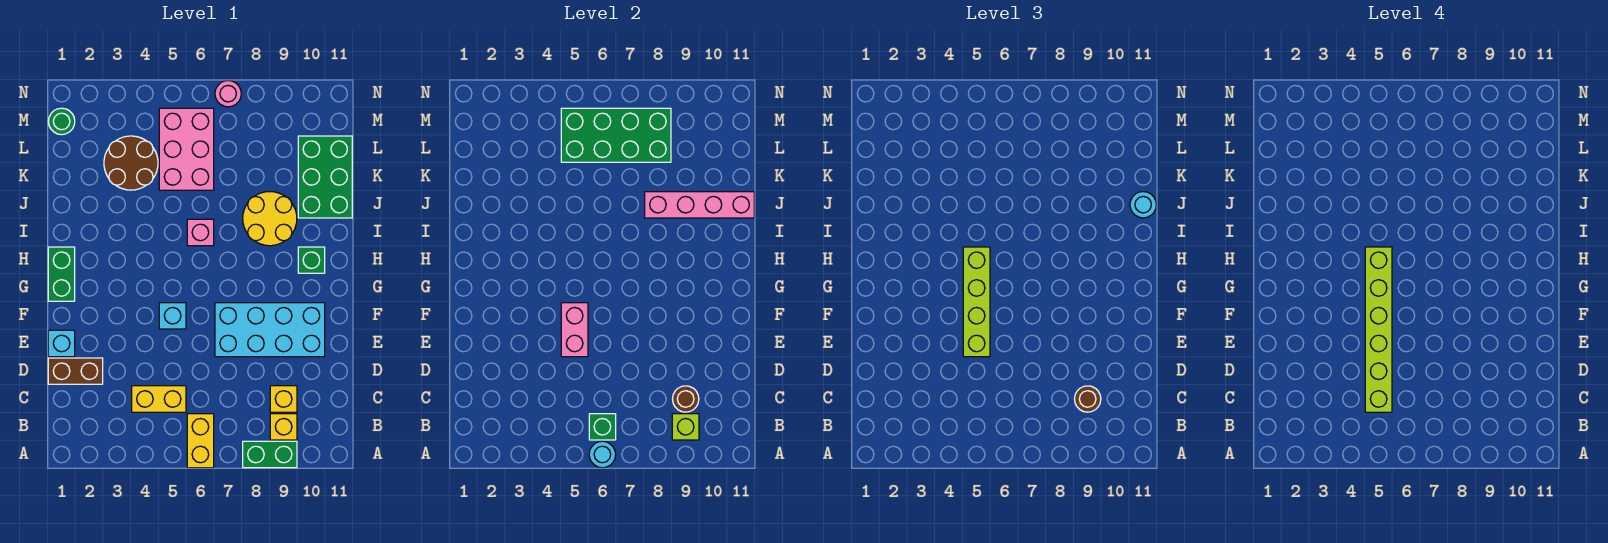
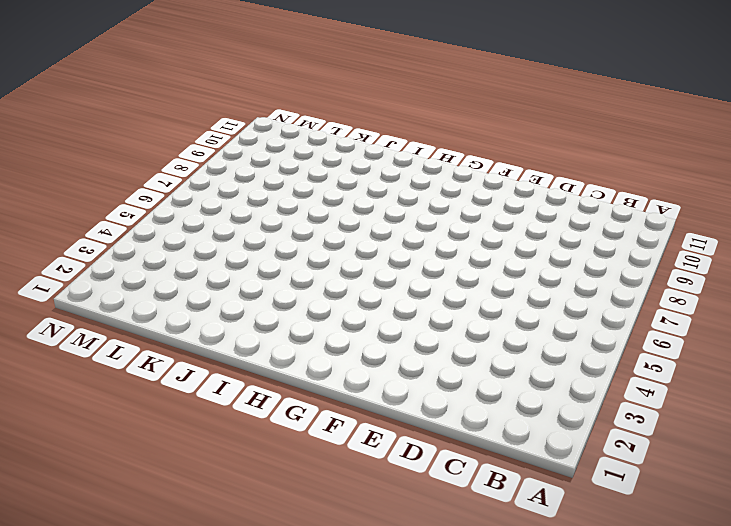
none -> yellow 1x2 brick [187,414,214,468]
none -> green 1x2 brick [243,441,297,468]
none -> yellow 1x1 brick [270,414,297,440]

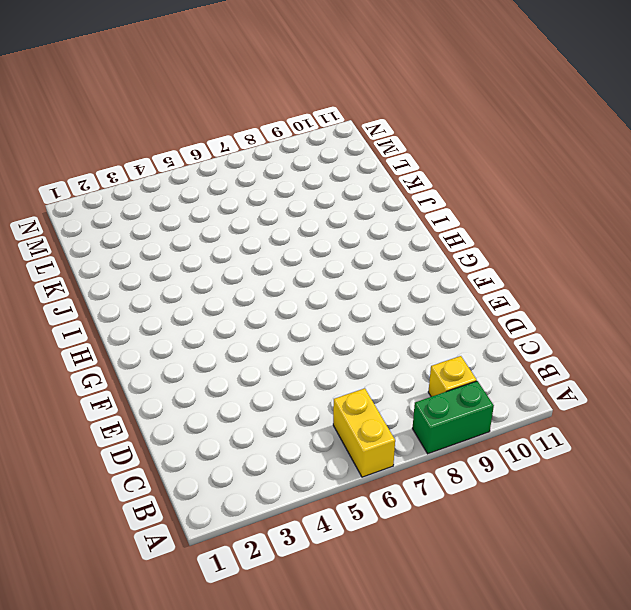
none -> yellow 1x2 brick [132,386,186,412]
none -> yellow 1x1 brick [270,386,297,412]
none -> brown 1x2 brick [48,358,103,384]

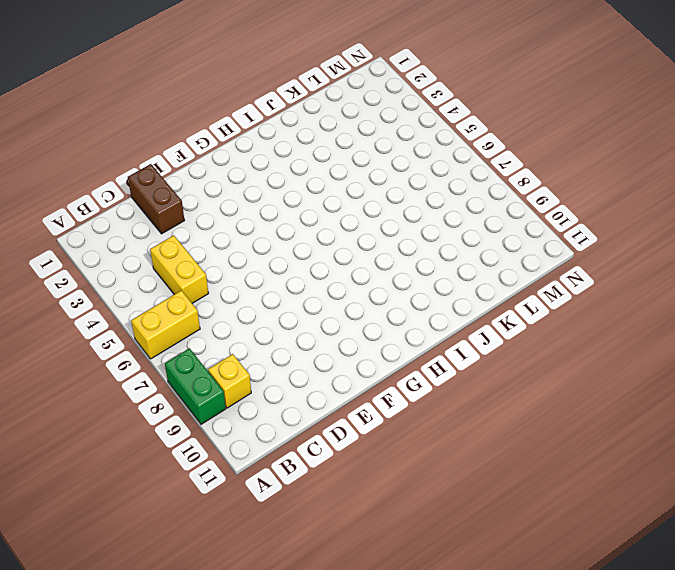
none -> yellow 1x1 brick [270,386,297,412]
none -> cyan 1x1 brick [48,330,75,357]
none -> cyan 2x4 brick [215,303,325,357]

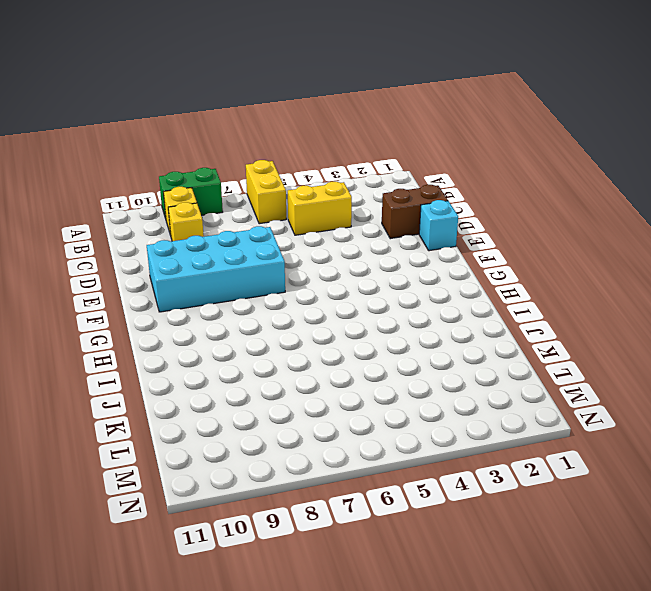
none -> cyan 1x1 brick [159,303,186,329]
none -> green 1x2 brick [48,247,75,301]
none -> green 1x1 brick [298,247,325,273]

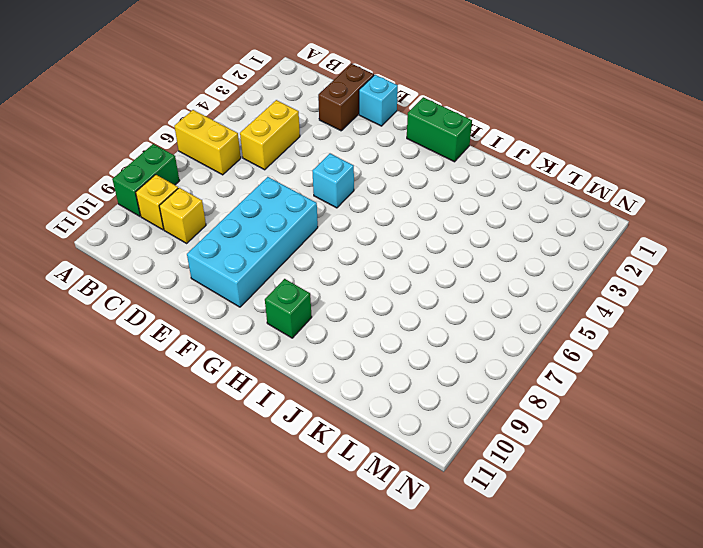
none -> pink 1x1 brick [187,219,214,246]
none -> yellow 2x2 round brick [243,192,297,246]
none -> green 2x3 brick [298,136,352,218]

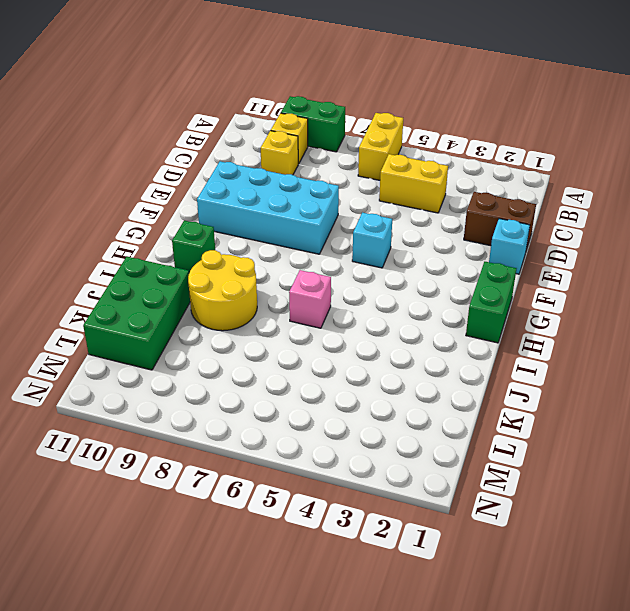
none -> brown 2x2 round brick [104,136,158,190]
none -> pink 2x3 brick [159,108,214,190]
none -> green 1x1 round brick [48,108,75,135]

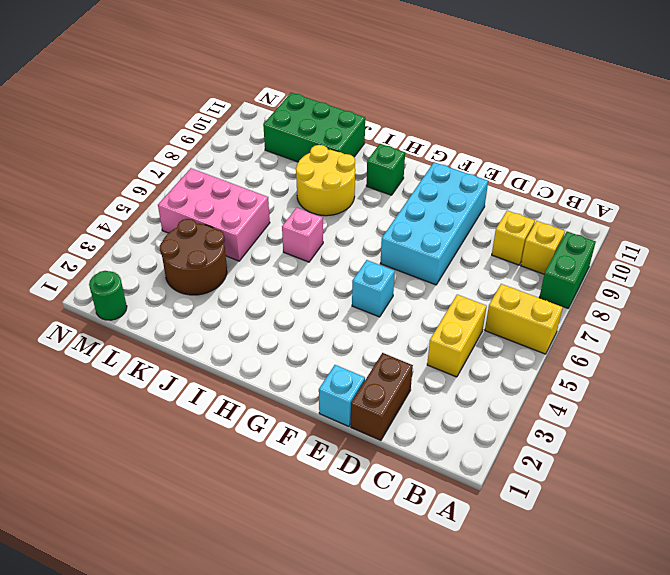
none -> green 1x2 brick [48,247,75,301]
none -> pink 1x1 round brick [215,81,241,107]
none -> cyan 1x1 round brick [589,441,616,468]

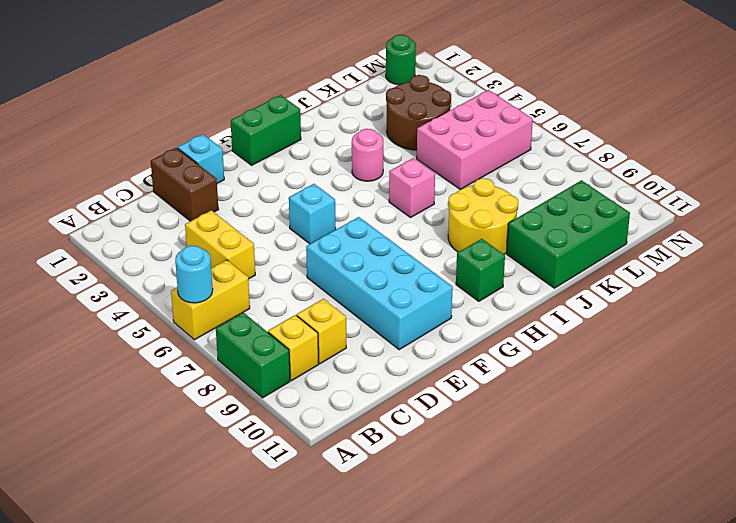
pink 1x1 round brick [352,129,383,181] -> pink 1x1 round brick moved to [215,81,241,107]
none -> green 1x1 brick [589,414,616,440]
none -> lime 1x1 brick [672,414,699,440]
none -> brown 1x1 round brick [673,386,699,412]

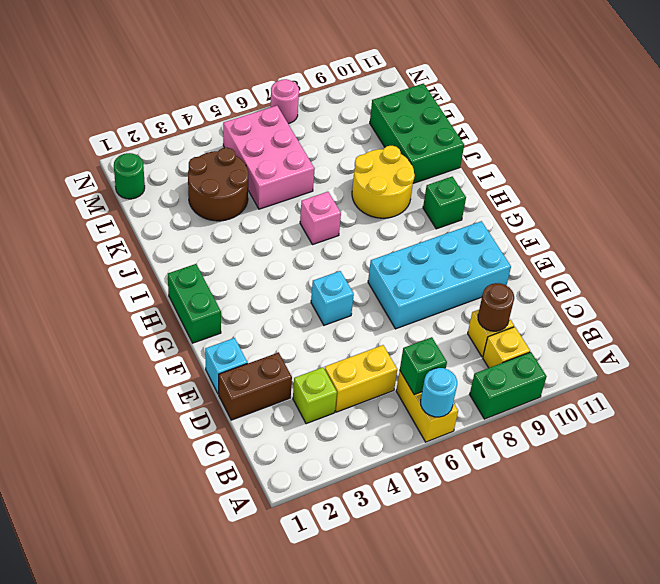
lime 1x1 brick [293,367,337,424] -> lime 1x1 brick moved to [672,414,699,440]
none -> pink 1x2 brick [561,303,588,357]
none -> pink 1x4 brick [645,192,754,218]
none -> green 2x4 brick [561,108,671,162]

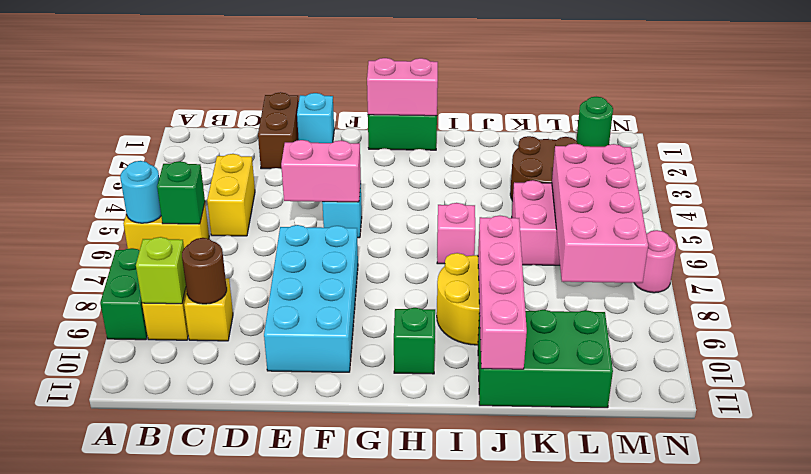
pink 1x2 brick [367,58,438,116] -> none
pink 2x4 brick [552,144,648,283] -> green 2x4 brick [561,108,671,162]
none -> brown 1x1 round brick [1075,386,1101,412]
none -> lime 1x4 brick [963,247,990,357]
none -> cyan 1x1 round brick [1130,192,1156,218]

